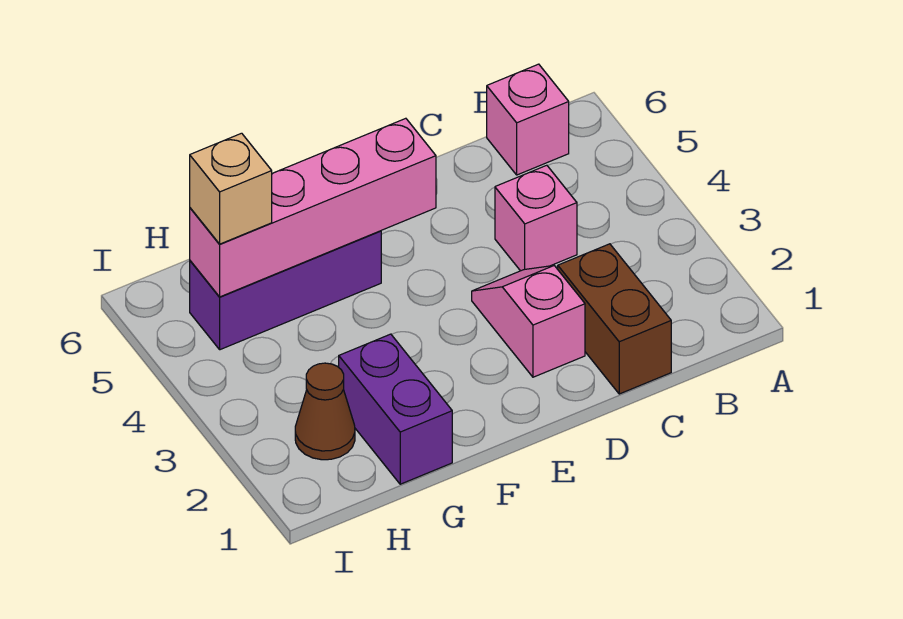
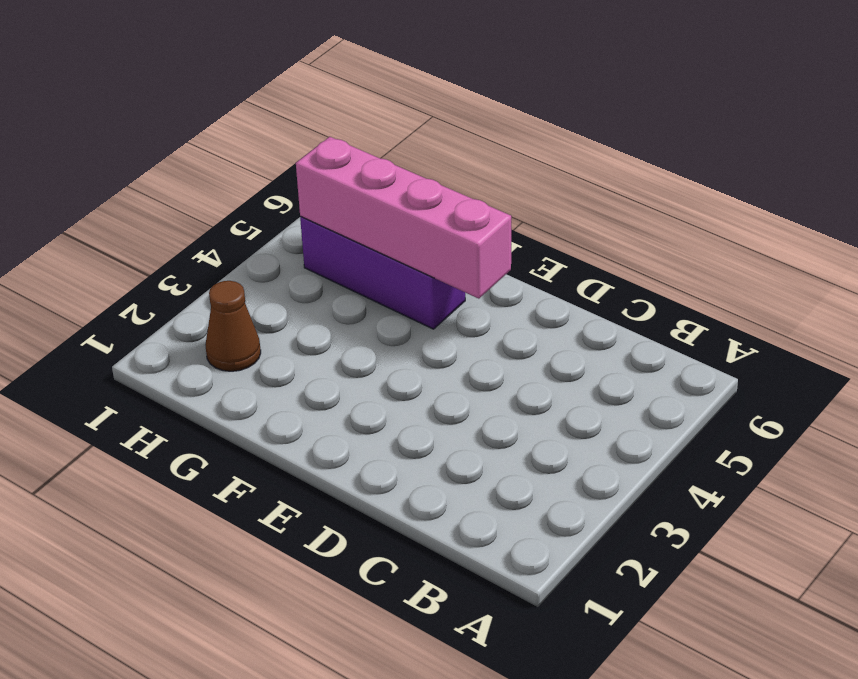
none -> pink 1x1 brick [487,64,569,175]
none -> brown 1x2 brick [558,244,671,394]

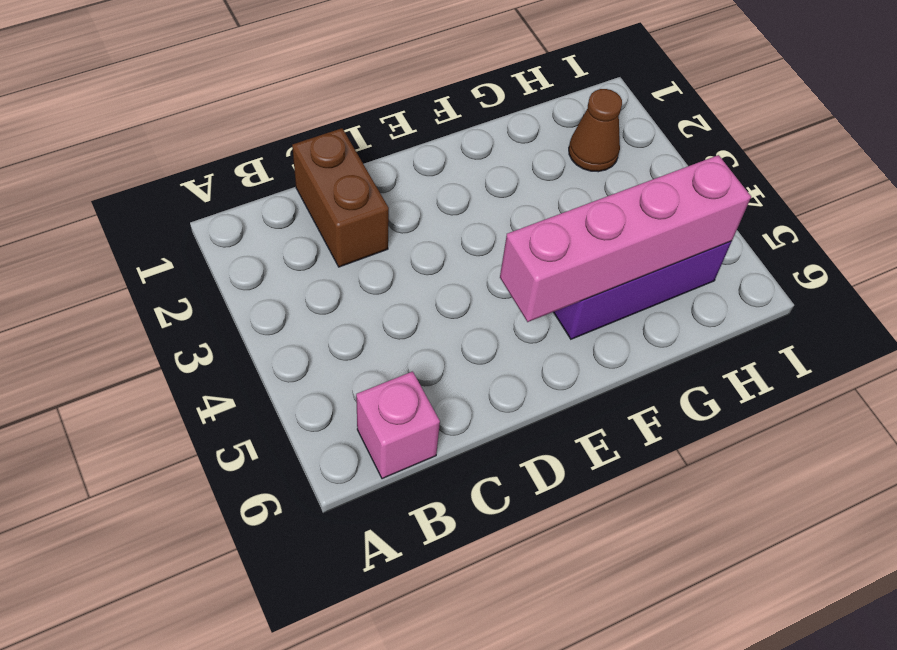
none -> pink 1x1 brick [495,165,577,271]
none -> pink 1x2 slope [472,266,585,377]

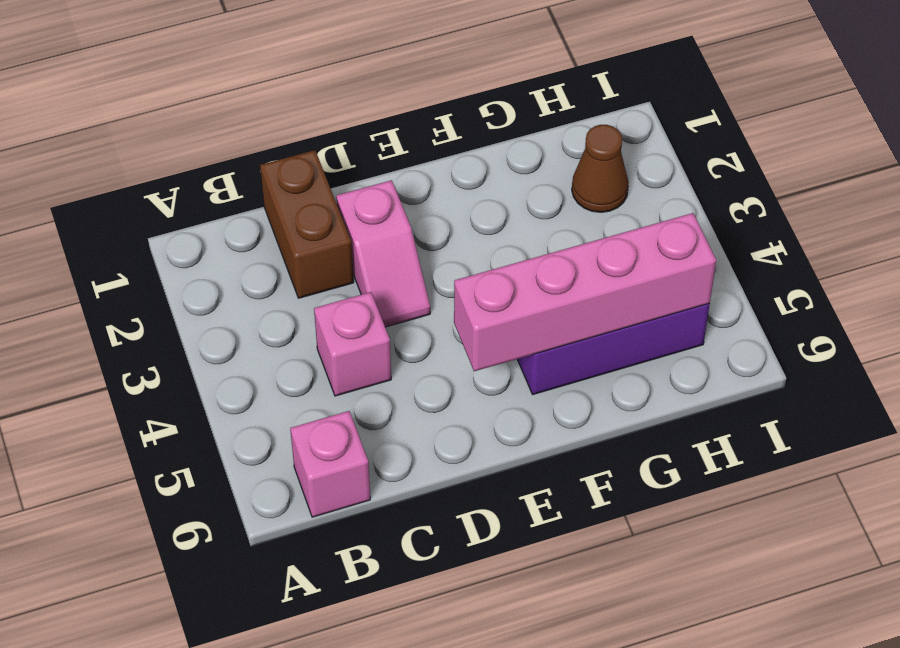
none -> purple 1x2 brick [339,334,452,484]
none -> tan 1x1 brick [190,133,272,244]

